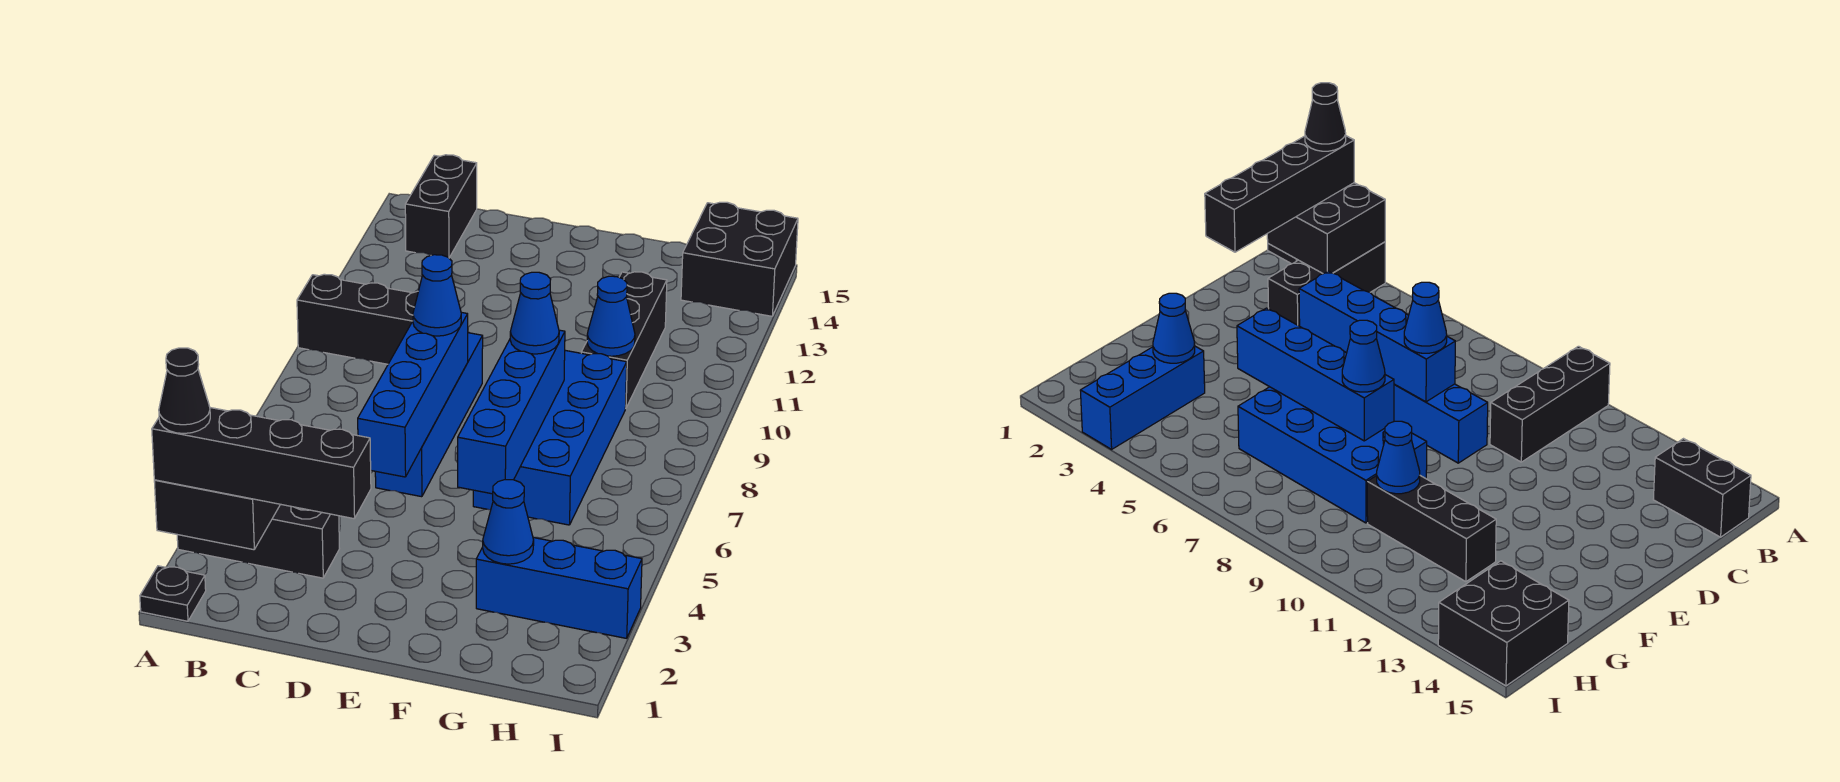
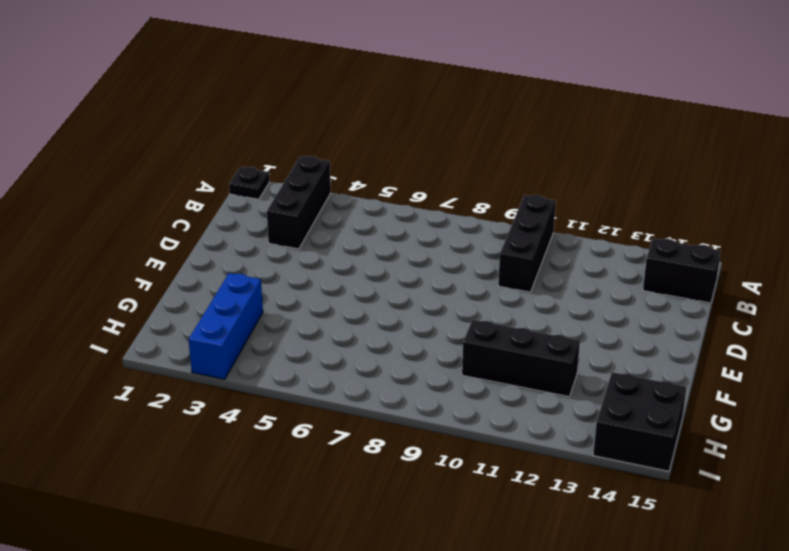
none -> blue 1x4 brick [375,333,483,497]
none -> blue 2x4 brick [473,350,627,525]
none -> black 2x2 brick [154,480,280,550]

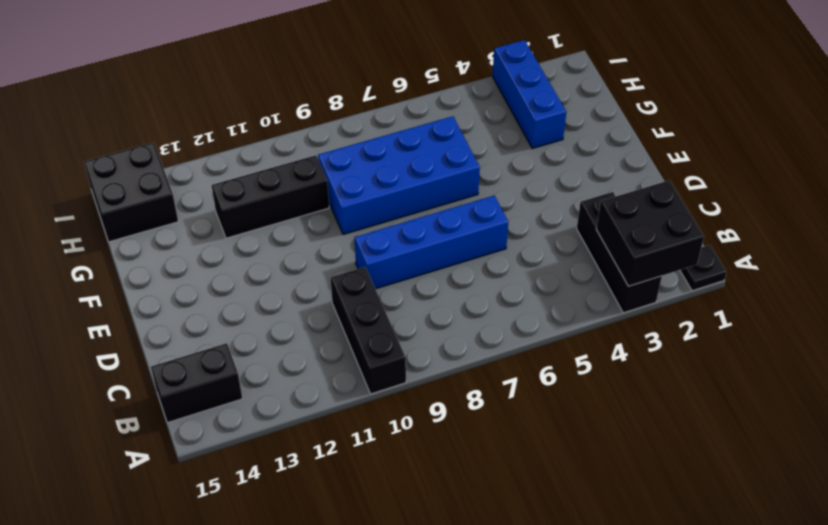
none -> blue 1x4 brick [358,312,468,477]
none -> blue 1x4 brick [458,330,565,494]
none -> blue 1x1 cone [483,480,534,564]

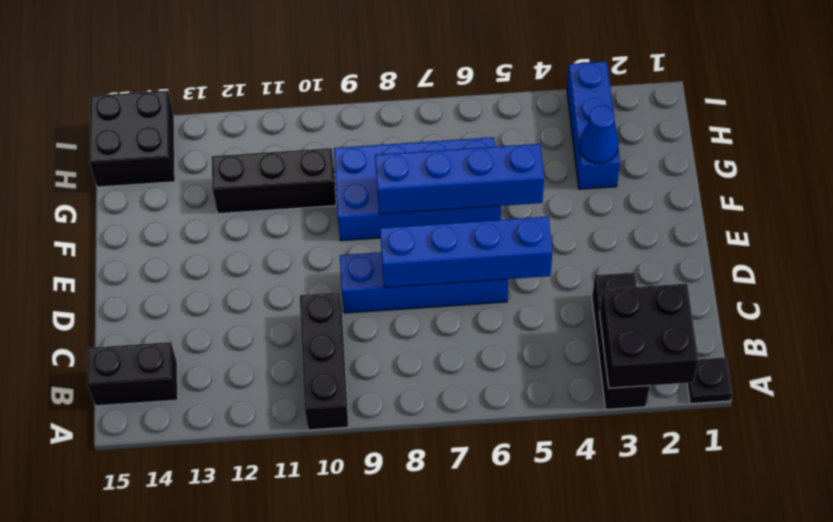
none -> blue 1x1 cone [587,276,635,356]
none -> black 1x4 brick [152,408,371,519]
none -> blue 1x1 cone [413,255,461,336]

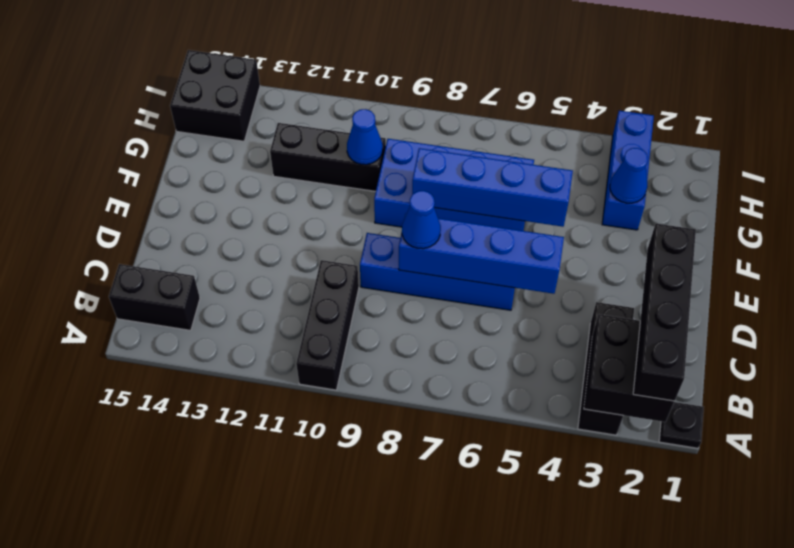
none -> blue 1x1 cone [510,272,559,354]
none -> black 1x1 cone [159,348,210,434]

